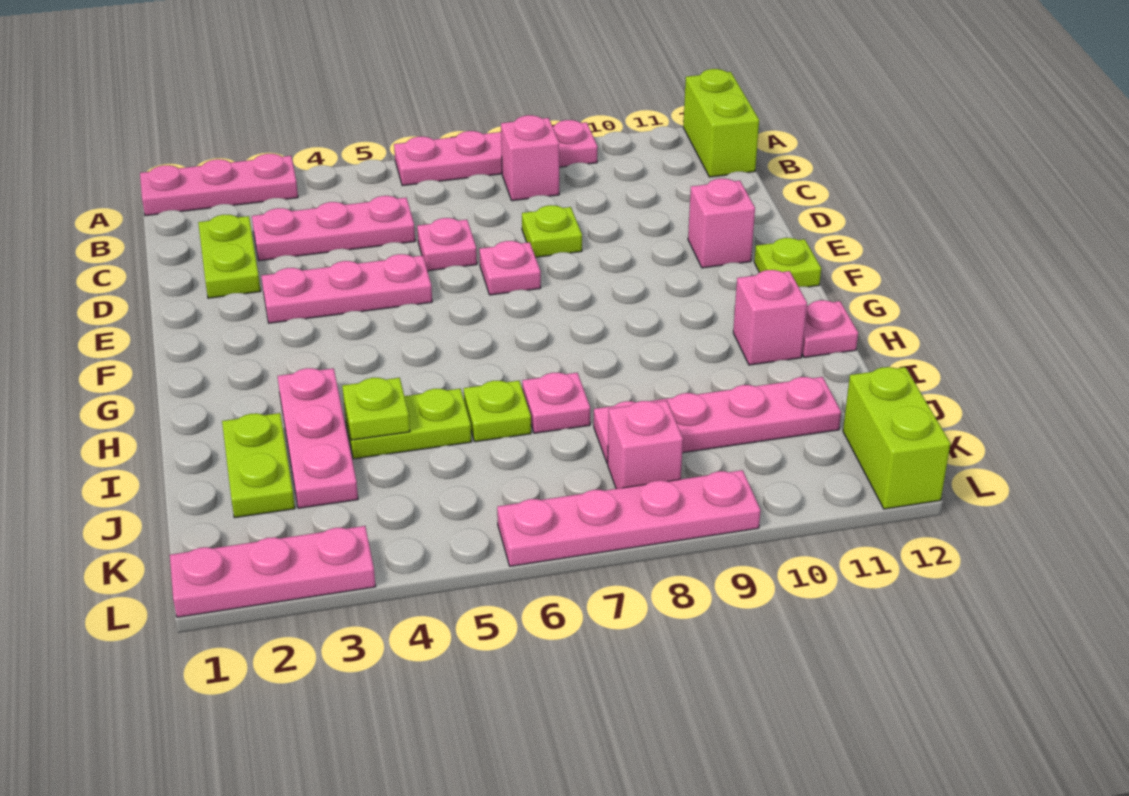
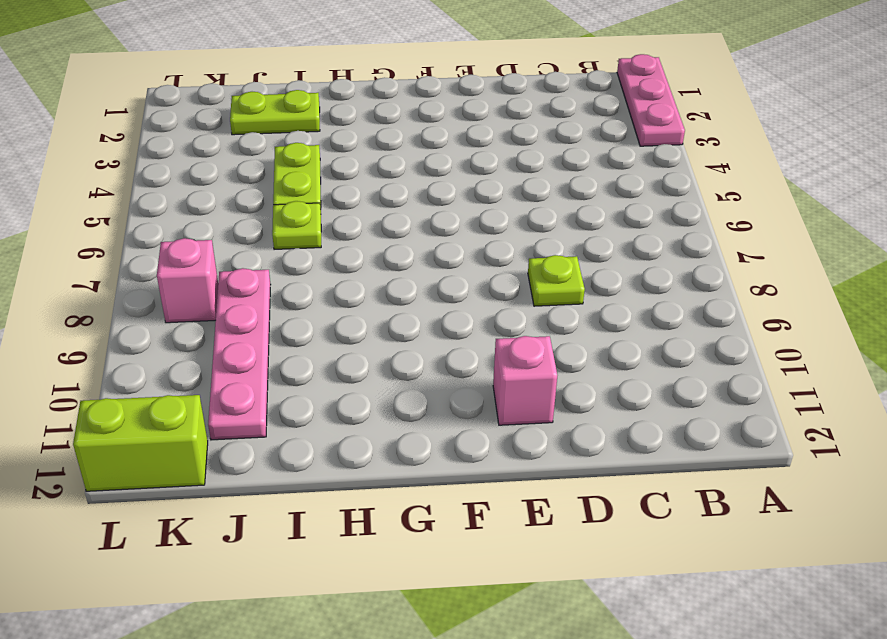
none -> pink 1x4 plate [394,120,598,186]
none -> lime 1x2 brick [683,69,759,177]
none -> pink 1x1 brick [501,115,559,201]

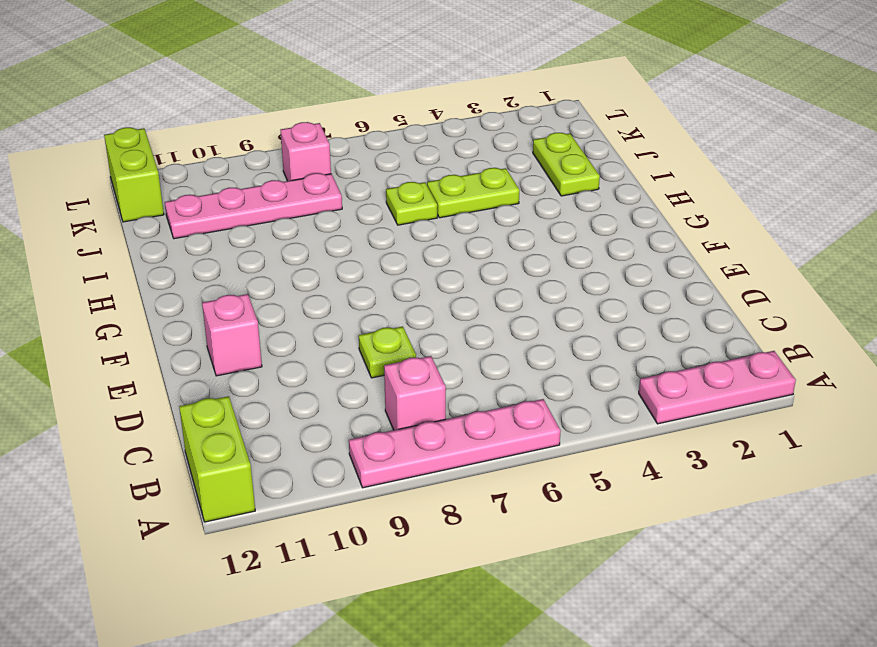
none -> lime 1x2 plate [198,214,260,298]
none -> pink 1x3 plate [252,196,415,261]
none -> pink 1x1 plate [417,218,477,271]

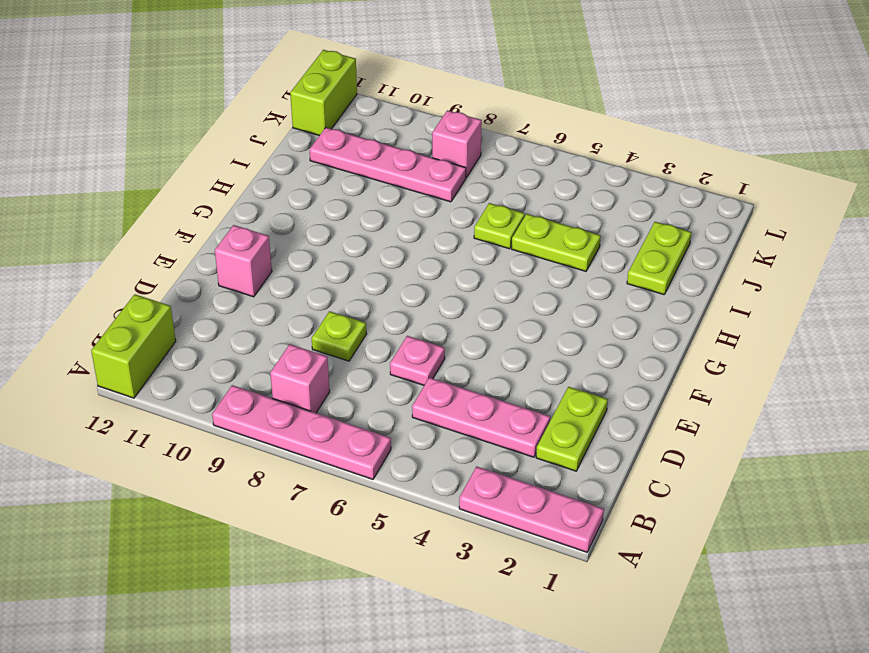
none -> pink 1x3 plate [261,254,432,323]
none -> pink 1x1 plate [479,241,541,295]
none -> lime 1x1 plate [754,238,821,287]

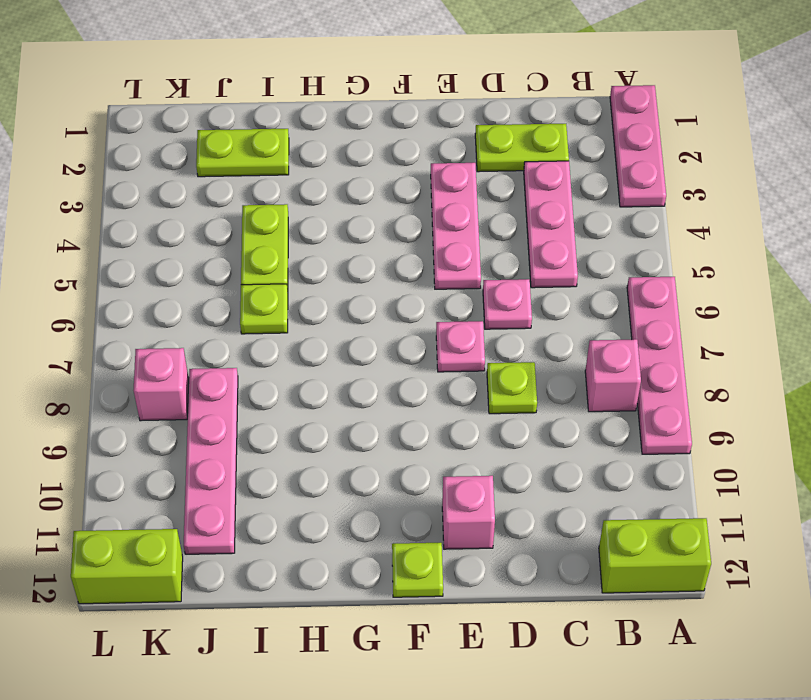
none -> pink 1x3 plate [278,368,358,508]
none -> pink 1x1 brick [733,270,807,365]
none -> pink 1x1 plate [802,300,858,357]

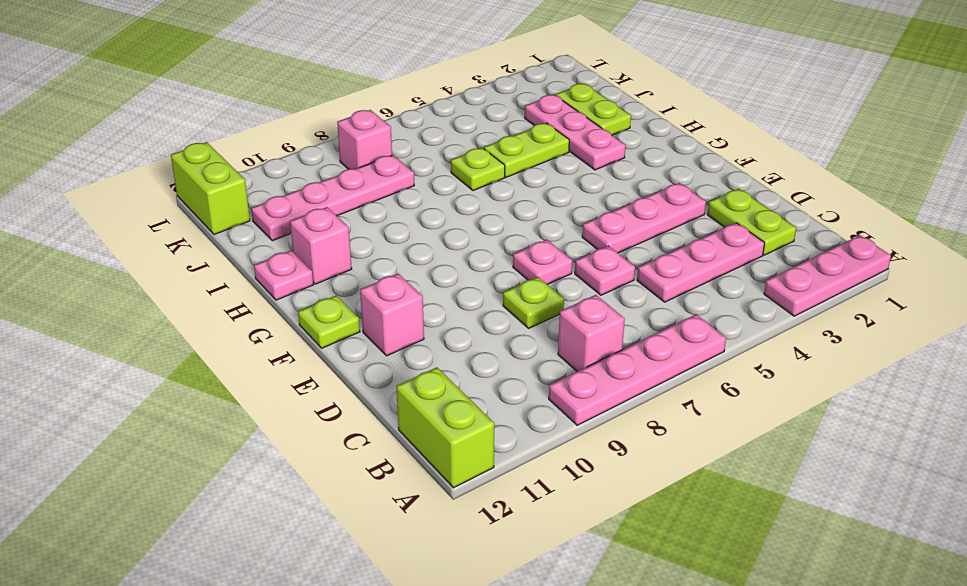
none -> pink 1x1 plate [522,373,590,433]
none -> pink 1x3 plate [170,526,376,617]
none -> pink 1x4 plate [497,470,761,566]

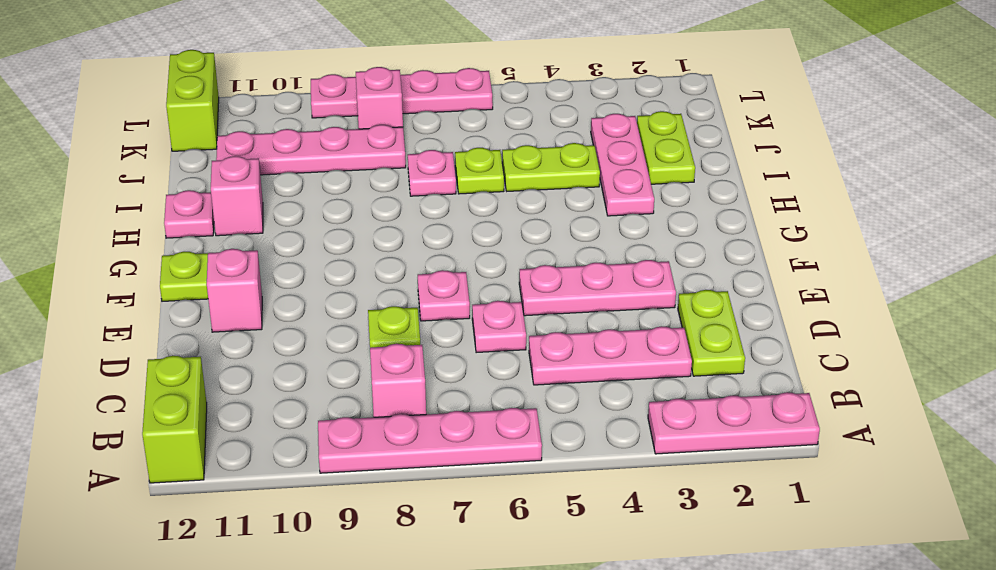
none -> pink 1x3 plate [170,526,376,617]
none -> lime 1x1 plate [342,378,410,440]

